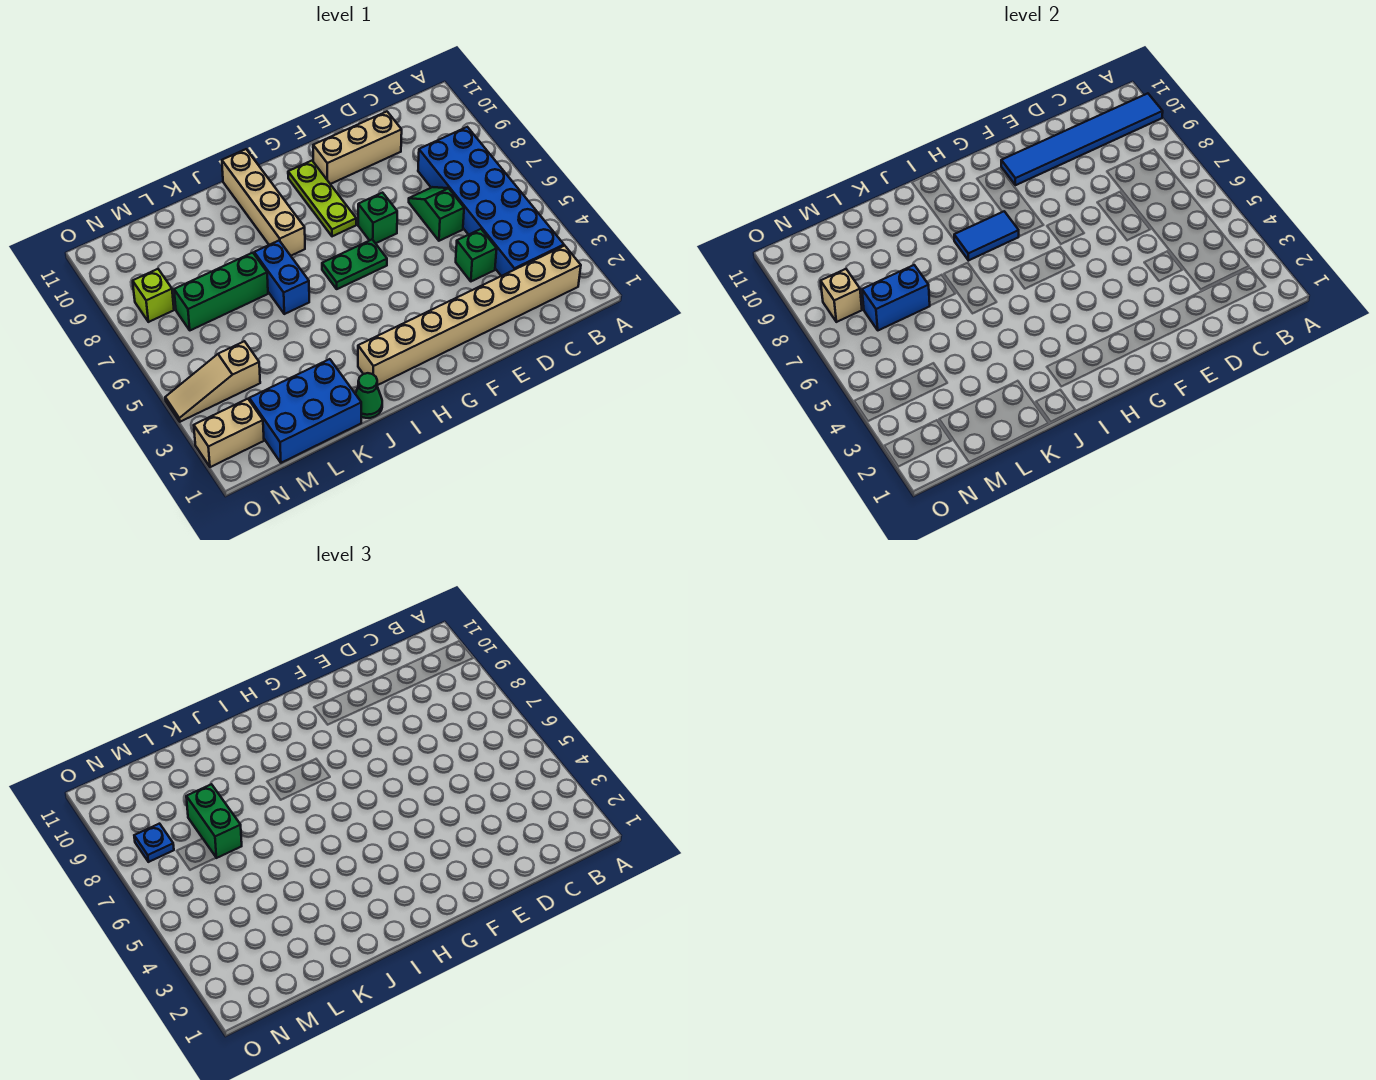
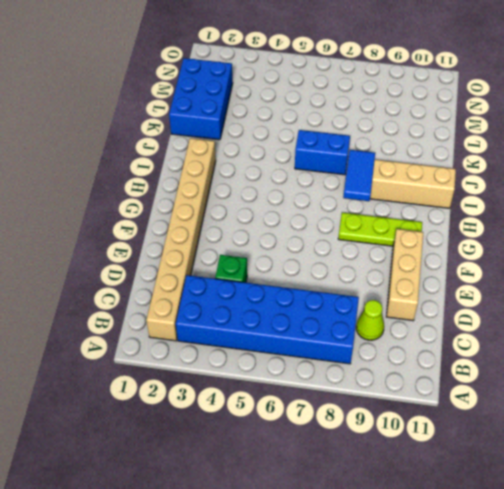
lime 1x1 cone [356,300,384,340] -> none
none -> green 1x2 slope [409,187,464,241]
none -> green 1x1 brick [358,193,397,243]
none -> green 1x2 plate [322,239,387,289]

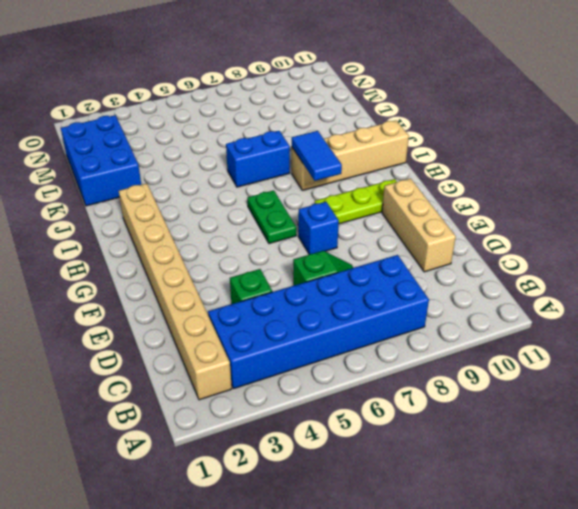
blue 1x1 brick [298,202,339,254] -> green 1x1 brick [358,193,397,243]
none -> green 1x1 cone [356,373,382,418]
none -> green 1x3 brick [174,253,268,330]
none -> tan 1x3 slope [165,341,260,422]

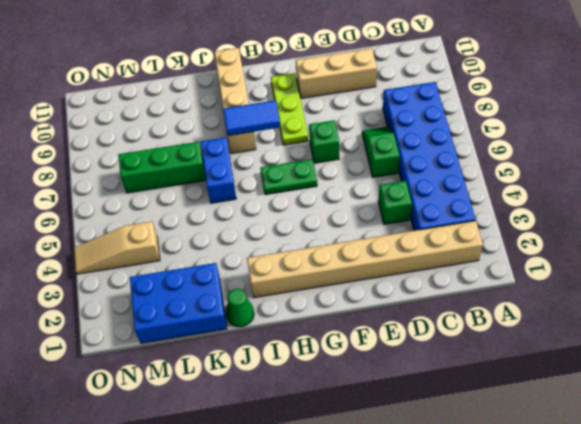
none -> tan 1x2 brick [194,399,264,467]
none -> lime 1x1 brick [133,269,174,322]
none -> blue 1x6 tile [1001,93,1163,185]

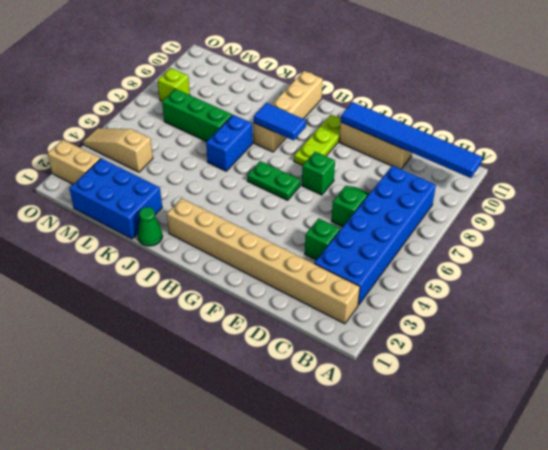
none -> blue 1x2 brick [862,265,930,330]
none -> tan 1x1 brick [821,269,862,322]
none -> green 1x2 brick [186,784,242,858]

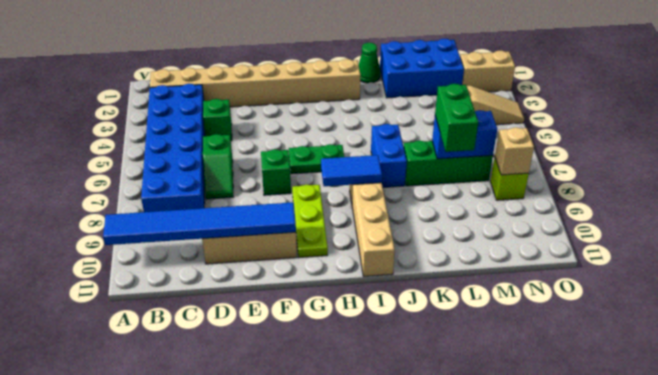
none -> blue 1x1 plate [134,824,174,862]

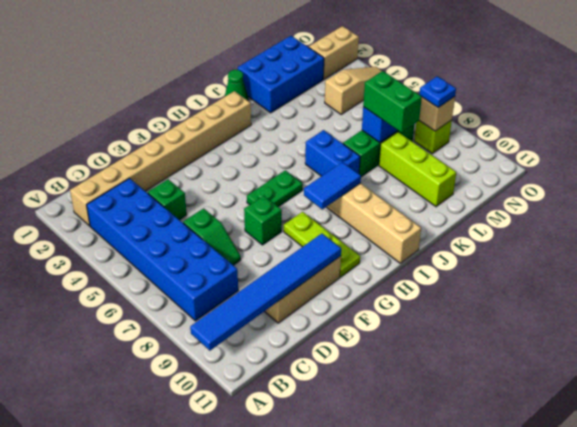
lime 1x3 brick [379,132,456,207] -> none

